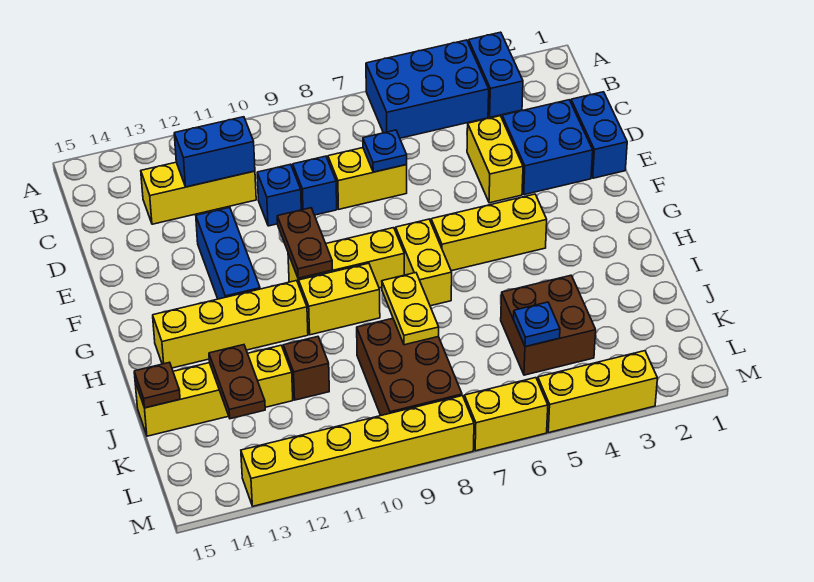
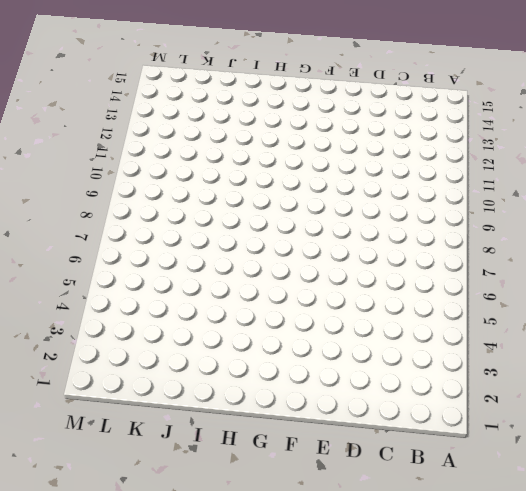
none -> blue 1x2 brick [469,32,523,117]
none -> blue 2x3 brick [366,40,489,138]
none -> yellow 1x3 brick [141,162,256,224]

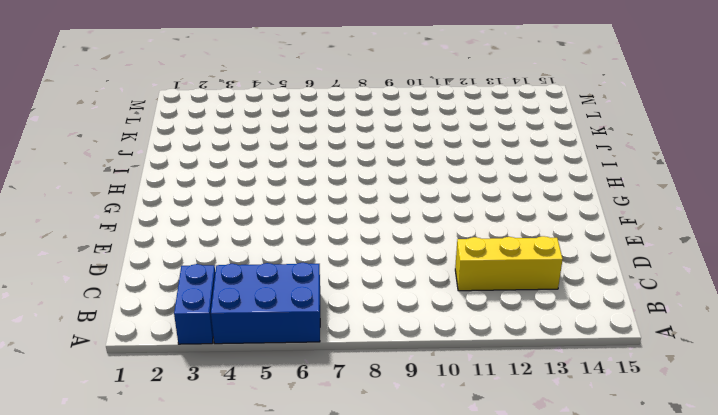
none -> blue 1x2 brick [571,92,627,178]
none -> blue 2x2 brick [502,100,593,195]
none -> yellow 1x2 brick [467,116,523,203]

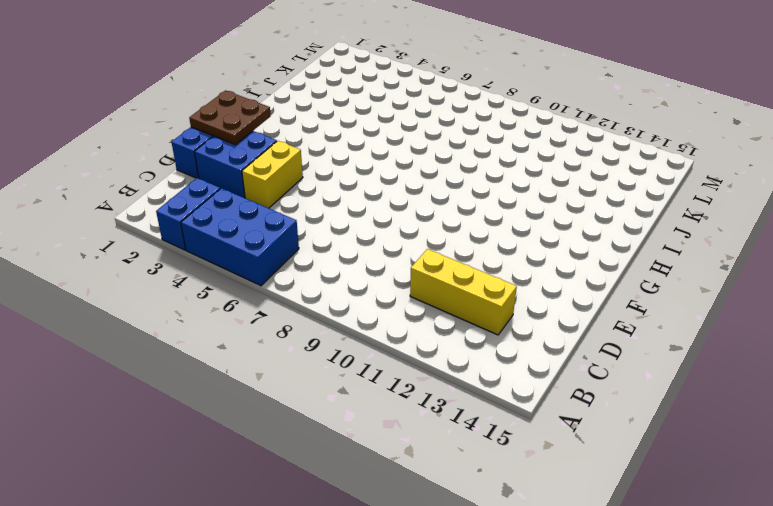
brown 2x2 plate [189,90,271,145] -> none
none -> yellow 1x2 brick [328,148,407,209]
none -> blue 1x1 brick [293,156,337,215]
none -> blue 1x1 brick [257,164,301,226]

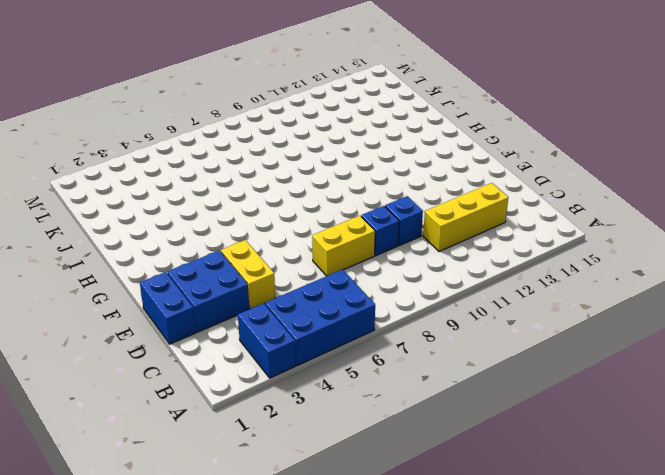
none -> blue 1x3 brick [196,207,260,299]
none -> yellow 1x3 brick [431,194,547,271]
none -> yellow 1x2 brick [396,219,452,306]

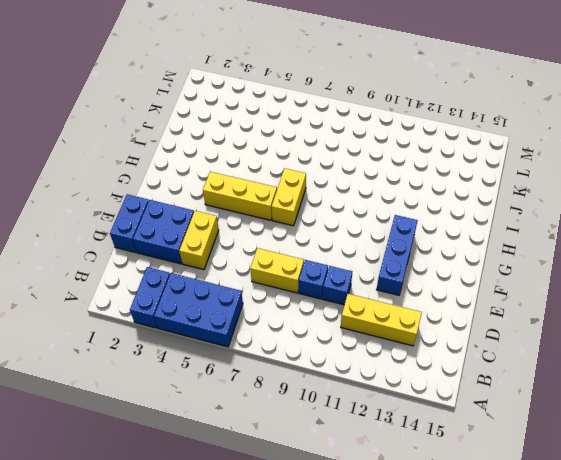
none -> yellow 1x3 brick [288,228,404,288]
none -> yellow 1x2 brick [299,263,380,335]
none -> yellow 1x4 brick [153,281,308,368]

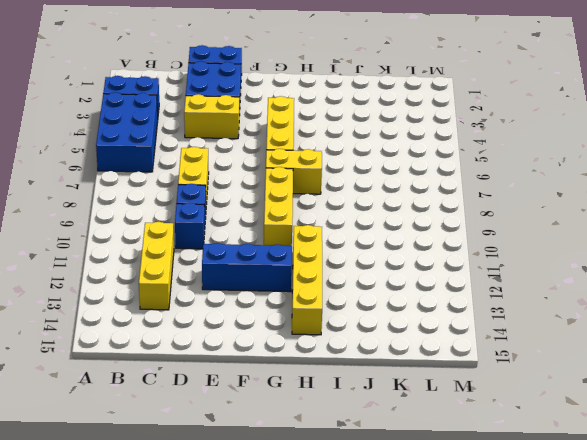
none -> yellow 1x2 brick [299,263,380,335]
none -> brown 2x2 brick [501,275,596,375]
none -> brown 2x3 brick [357,318,462,415]

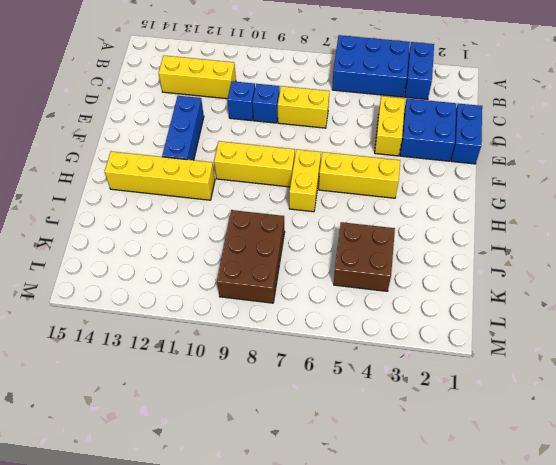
none -> yellow 1x2 brick [299,263,380,335]
none -> brown 1x1 brick [283,337,329,400]
none -> yellow 1x4 brick [135,345,293,436]

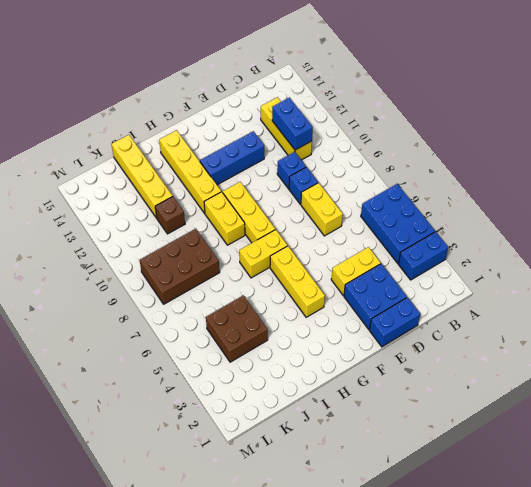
none -> yellow 1x3 brick [538,351,657,433]
none -> yellow 1x2 brick [464,378,548,451]
none -> yellow 1x6 brick [241,396,474,506]

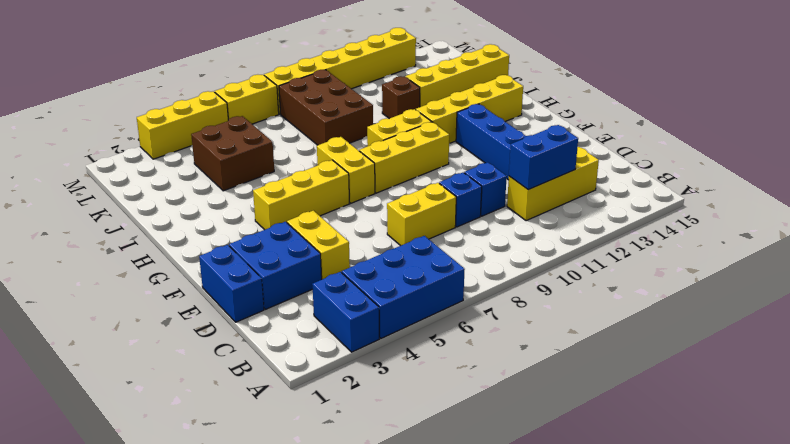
none -> blue 1x1 plate [363,130,407,172]
none -> brown 1x2 plate [277,208,333,278]
none -> yellow 1x2 plate [382,273,439,345]

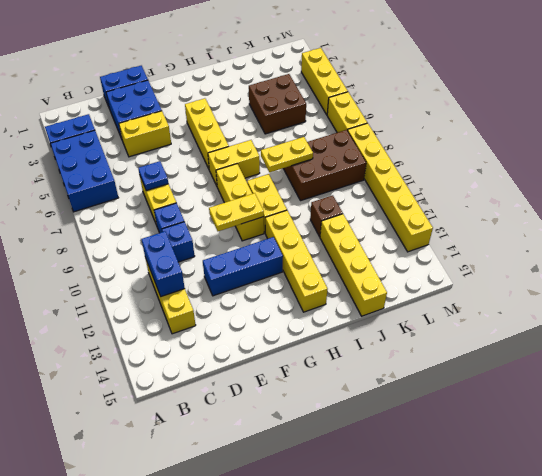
yellow 1x2 plate [209,193,264,231] -> brown 1x2 plate [277,208,333,278]
none -> brown 1x2 plate [209,345,265,419]
none -> brown 1x1 plate [134,362,180,408]
none -> blue 1x1 plate [514,302,560,347]

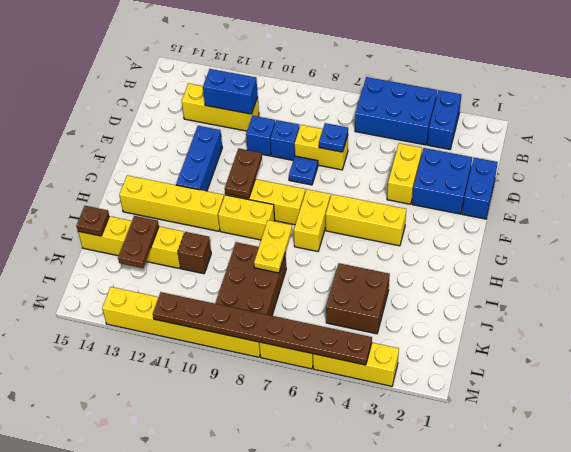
blue 1x1 plate [289,156,318,185] -> blue 1x1 plate moved to [514,302,560,347]
brown 1x8 plate [153,292,372,365] -> none

